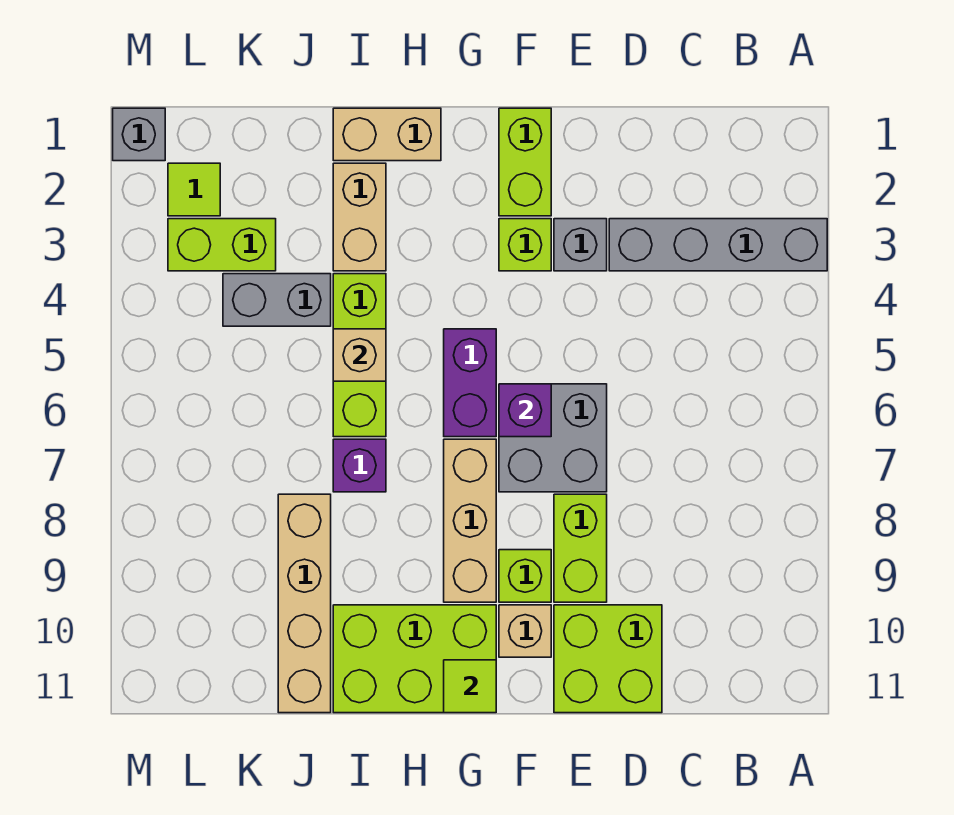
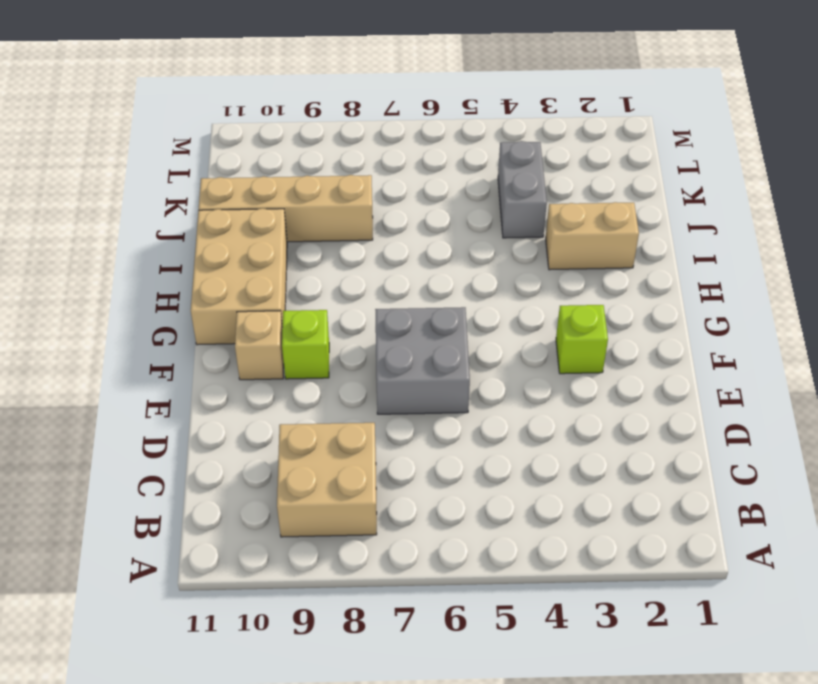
tan 2x2 brick [277,423,377,537] -> none
tan 2x3 brick [191,208,287,345] -> lime 2x3 brick [333,605,496,713]
none -> grey 1x4 brick [609,219,827,271]
none -> lime 2x2 brick [554,605,662,713]
none -> grey 1x1 brick [554,219,607,271]

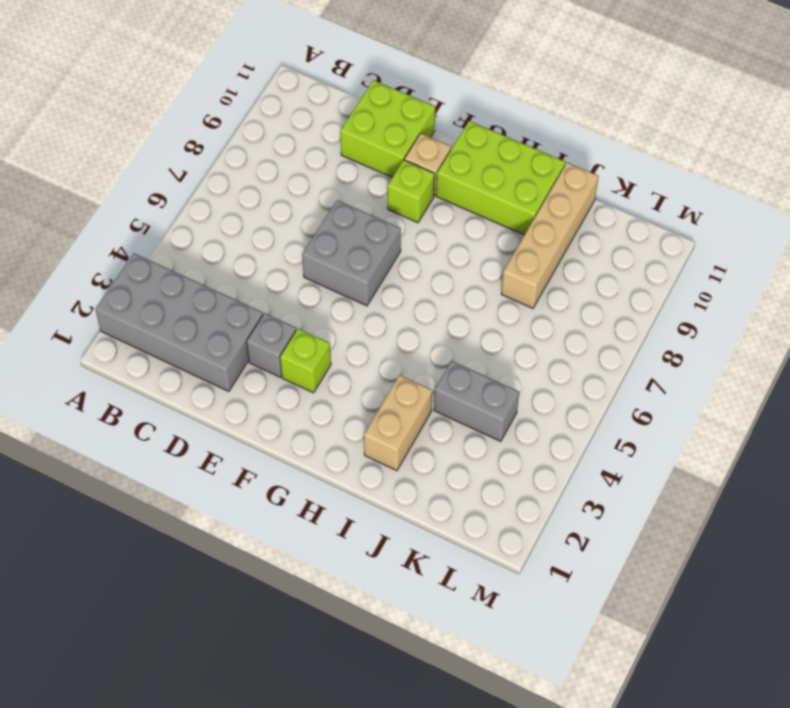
grey 2x4 brick [95,253,263,391] -> grey 1x4 brick [609,219,827,271]
none -> lime 1x2 brick [554,494,607,602]
none -> lime 1x2 brick [499,108,551,216]
none -> purple 1x2 brick [444,329,496,437]

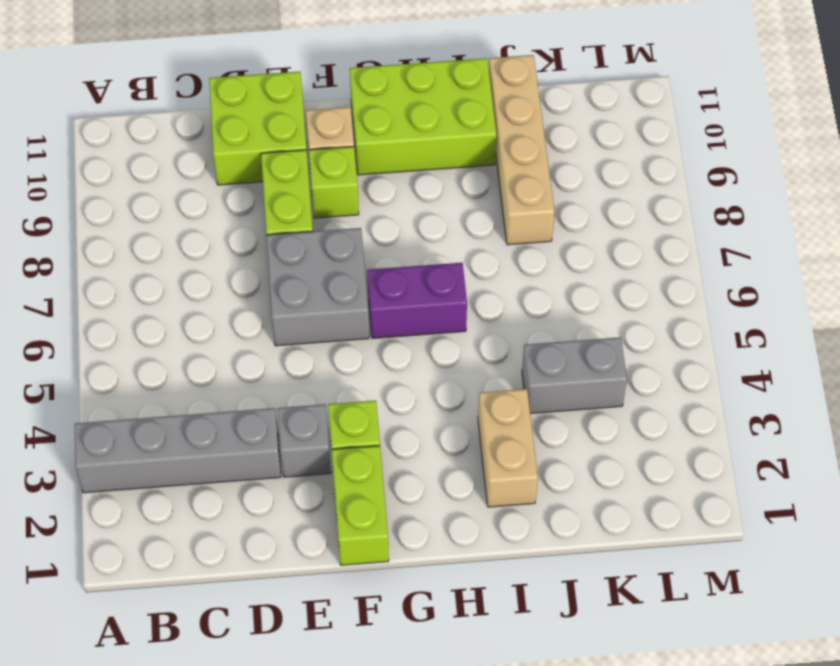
purple 1x2 brick [367,263,467,338] -> purple 1x2 brick turned to [444,329,496,437]
none -> tan 1x3 brick [444,439,496,602]
none -> tan 1x2 brick [333,108,441,161]
none -> lime 1x3 brick [333,274,386,437]

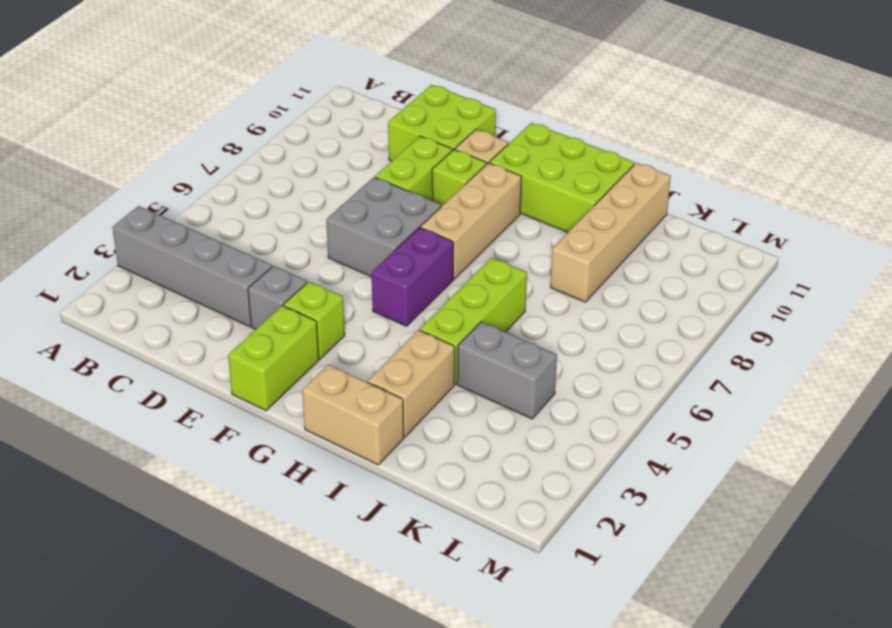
none -> purple 1x1 brick [333,439,386,492]
none -> lime 1x2 brick [168,219,276,271]
none -> lime 1x1 tile [168,163,220,216]

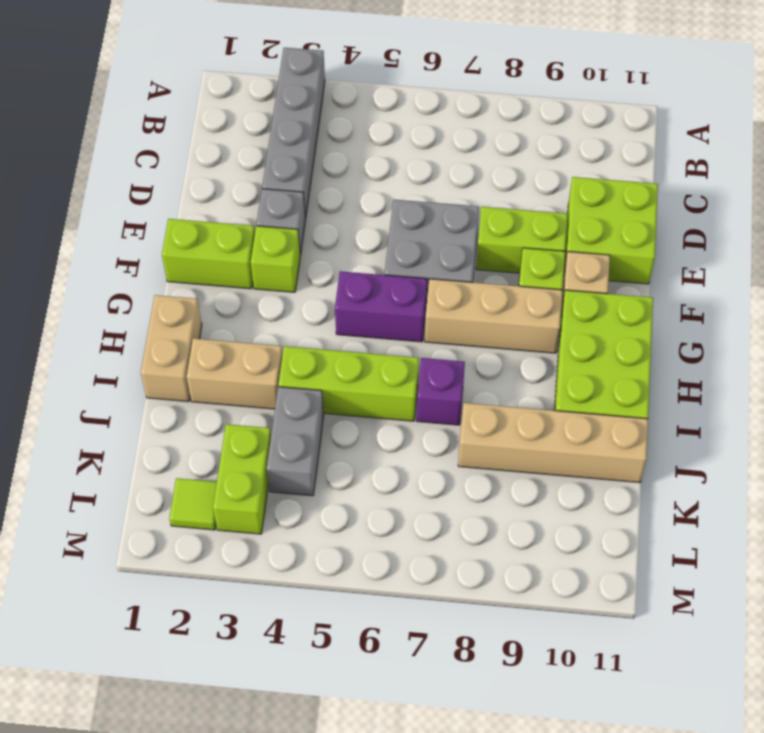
none -> grey 1x1 brick [113,108,165,161]
none -> purple 1x1 brick [499,384,551,437]
none -> lime 1x1 tile [444,660,496,713]

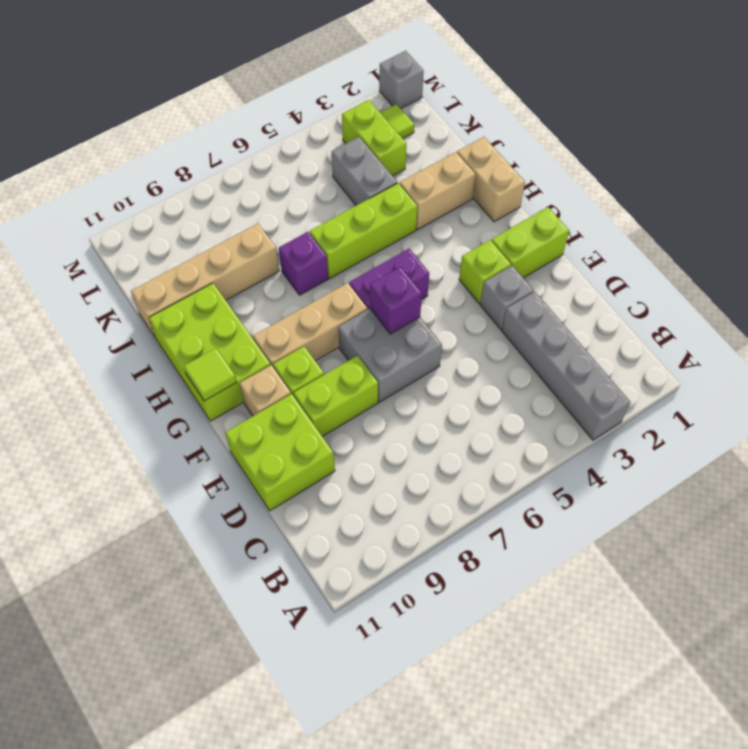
none -> tan 1x1 brick [333,329,386,381]

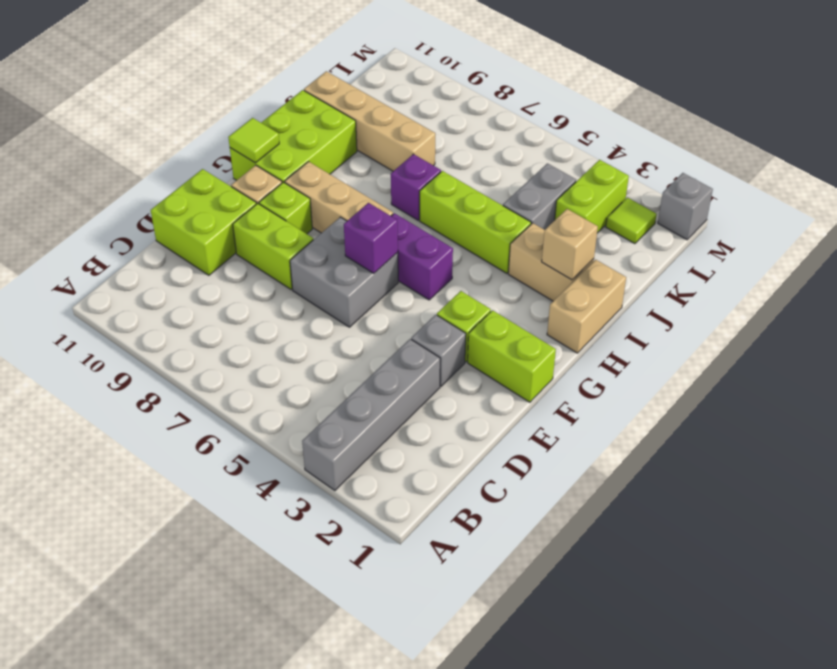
tan 1x1 brick [542,209,598,280] -> tan 1x1 brick moved to [333,329,386,381]

